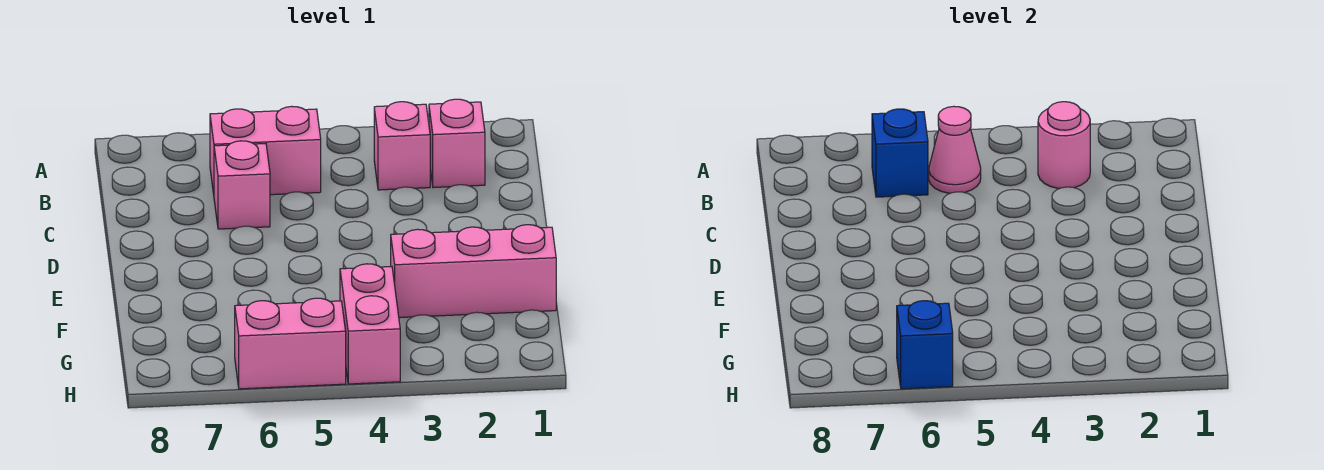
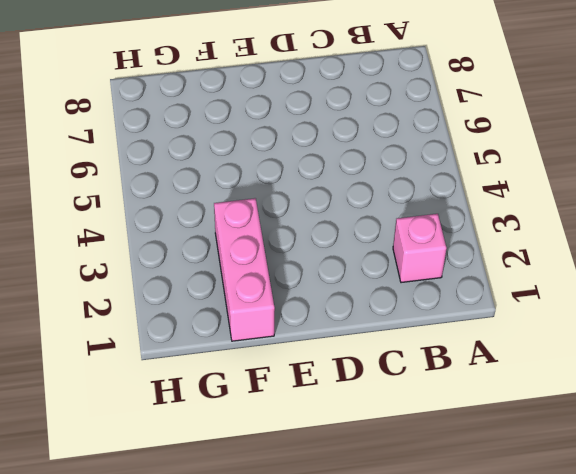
none -> pink 1x1 brick [374,102,430,190]
none -> pink 1x2 brick [210,106,321,195]

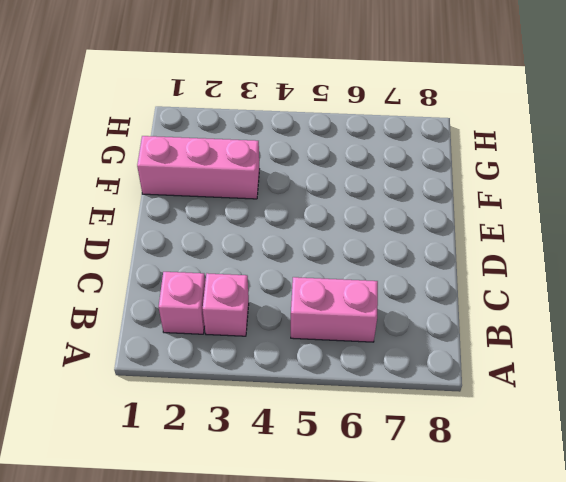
none -> pink 1x1 brick [214,141,270,229]
none -> pink 1x2 brick [340,264,400,384]

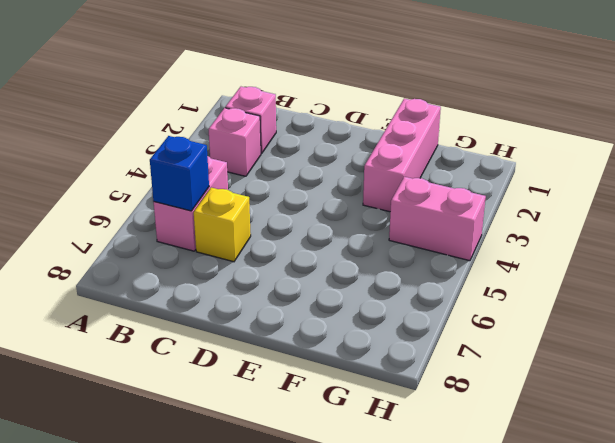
yellow 1x1 brick [194,188,251,262] -> pink 1x1 brick [214,141,270,229]
none -> pink 1x2 brick [235,298,346,389]
none -> pink 1x1 round brick [1038,102,1090,188]

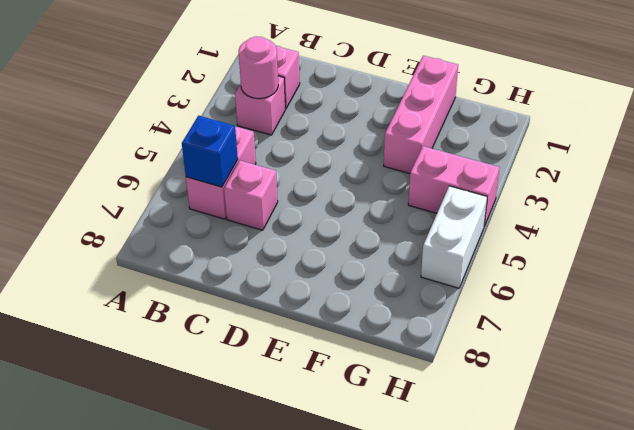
white 1x2 brick [421,186,487,288] -> pink 1x2 brick [235,298,346,389]
none -> pink 1x1 cone [929,106,981,193]
none -> blue 1x1 brick [897,301,953,389]

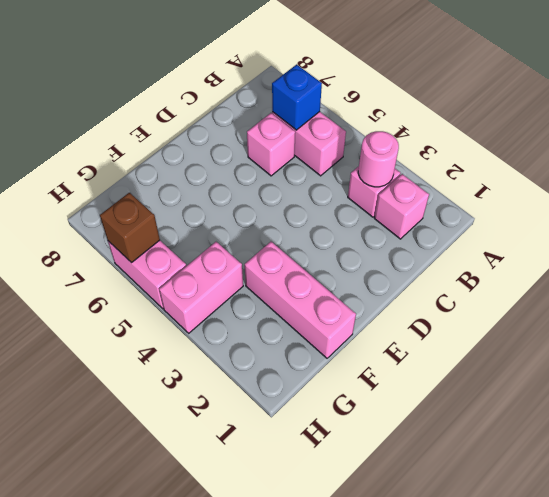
brown 1x1 brick [100,193,160,263] -> blue 1x1 brick [897,301,953,389]
none -> pink 1x1 cone [929,106,981,193]

